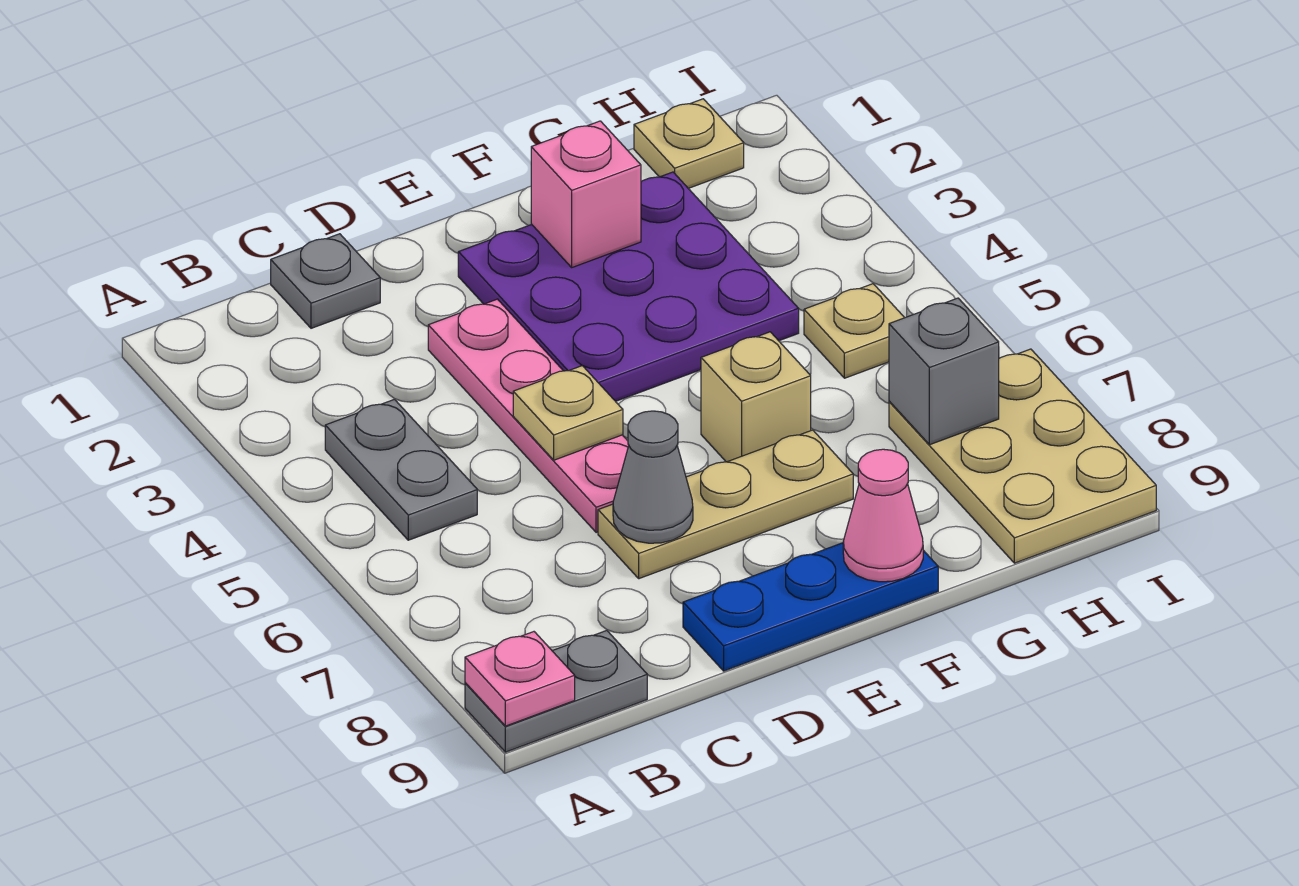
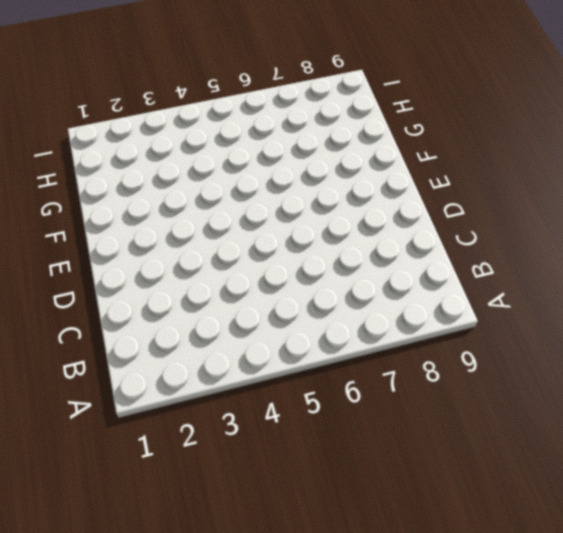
none -> grey 1x2 plate [465,630,647,752]
none -> grey 1x2 plate [325,399,477,540]
none -> grey 1x1 plate [271,234,380,328]

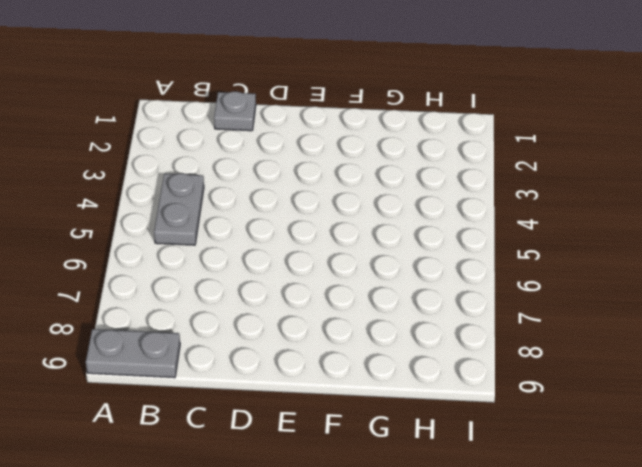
none -> pink 1x4 plate [428,299,629,533]
none -> tan 1x3 plate [598,430,853,579]
none -> blue 1x3 plate [683,543,938,671]

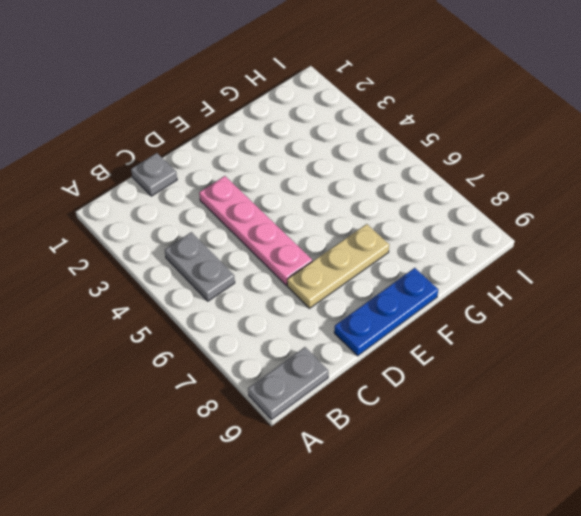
none -> purple 3x3 plate [458,172,799,401]
none -> tan 1x1 brick [701,332,811,462]
none -> tan 1x1 plate [634,99,744,188]

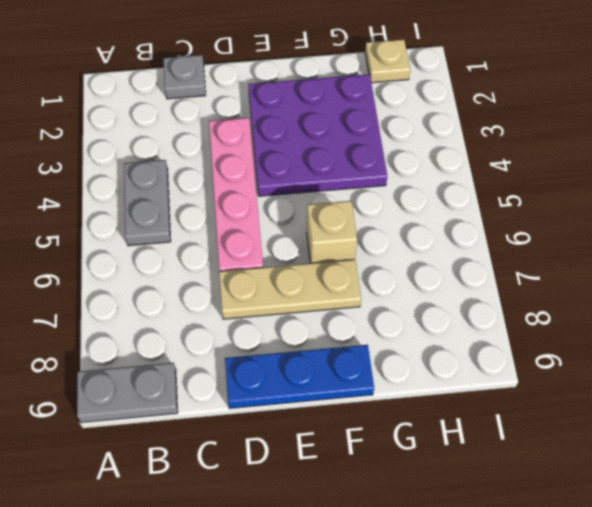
none -> tan 1x1 plate [804,284,904,378]
none -> tan 2x3 plate [889,349,1156,563]
none -> pink 1x1 plate [465,632,575,726]

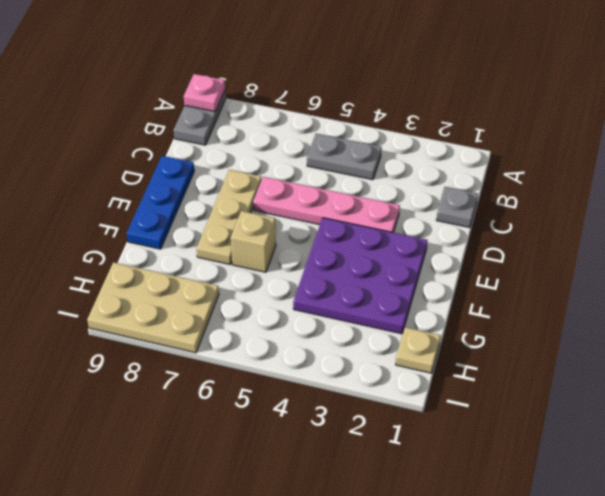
none -> tan 1x1 plate [804,284,904,378]
none -> tan 1x1 plate [513,366,623,460]
none -> grey 1x1 cone [613,411,693,543]

